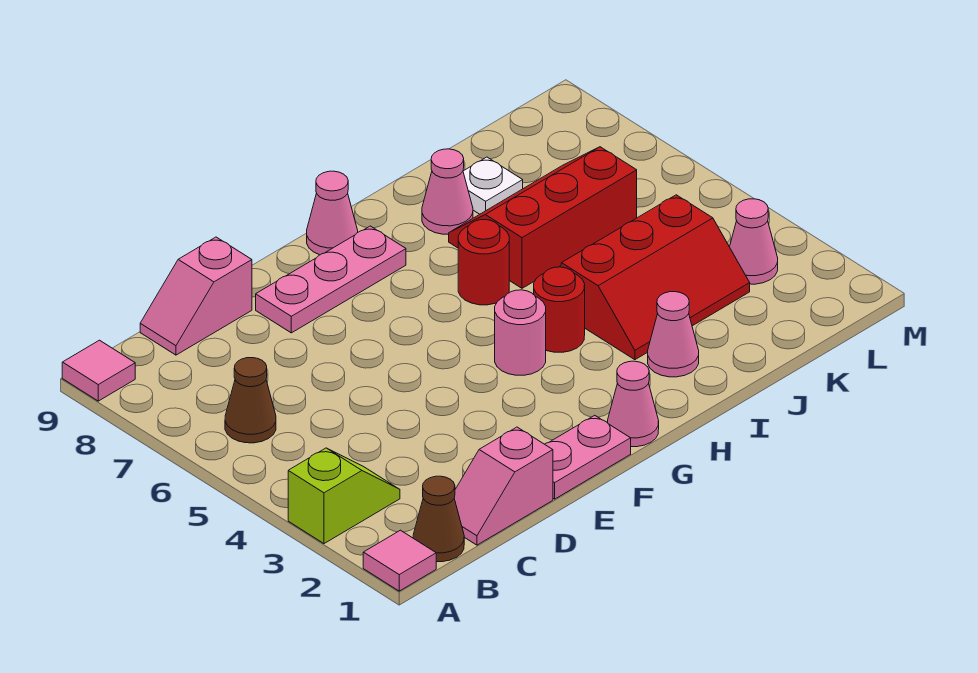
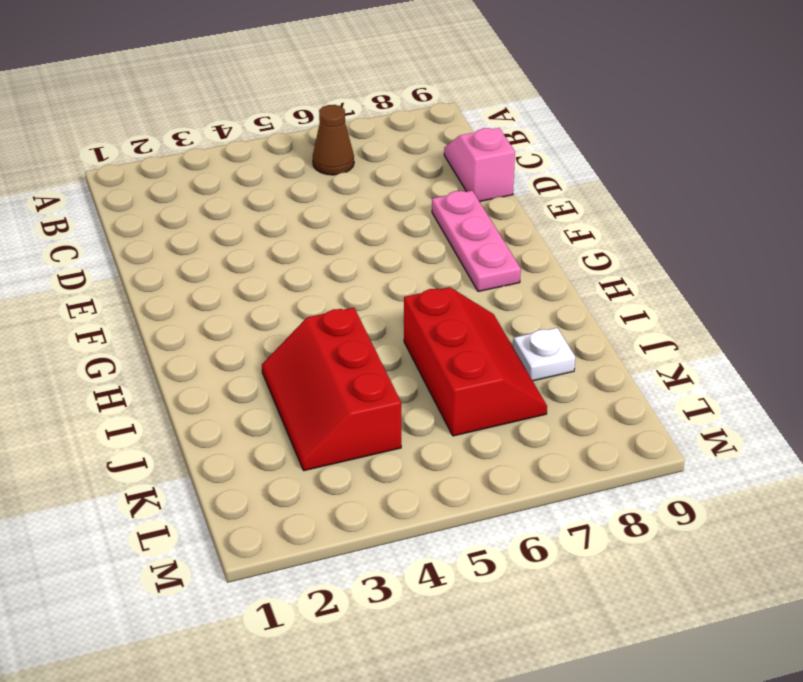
none -> pink 1x1 tile [363,530,436,591]
none -> lime 1x2 slope [288,448,400,544]
none -> pink 1x1 tile [62,340,135,401]

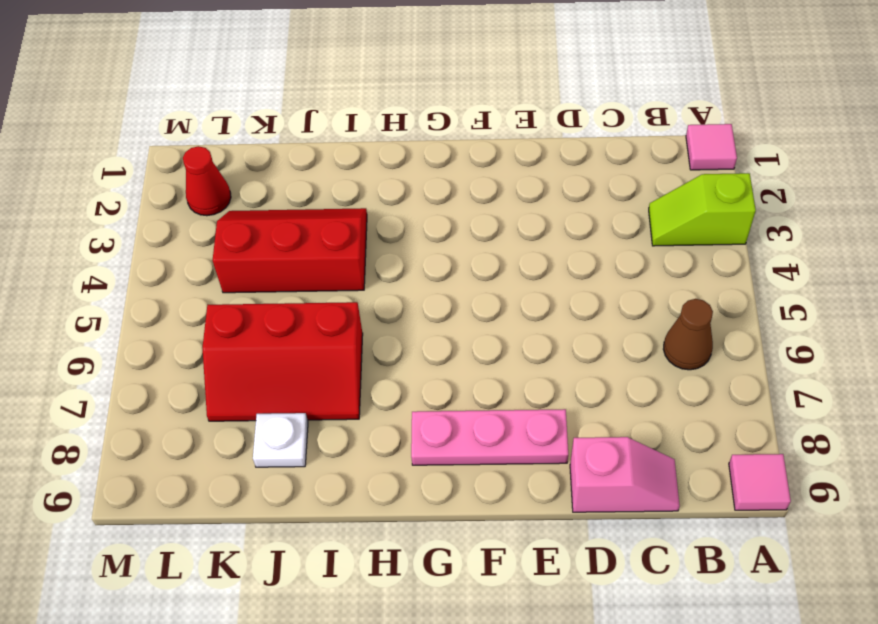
red 1x1 cone [183,146,231,216] -> none
none -> brown 1x1 cone [413,476,464,562]
none -> pink 1x2 slope [454,427,553,545]
none -> pink 1x2 plate [545,415,631,499]

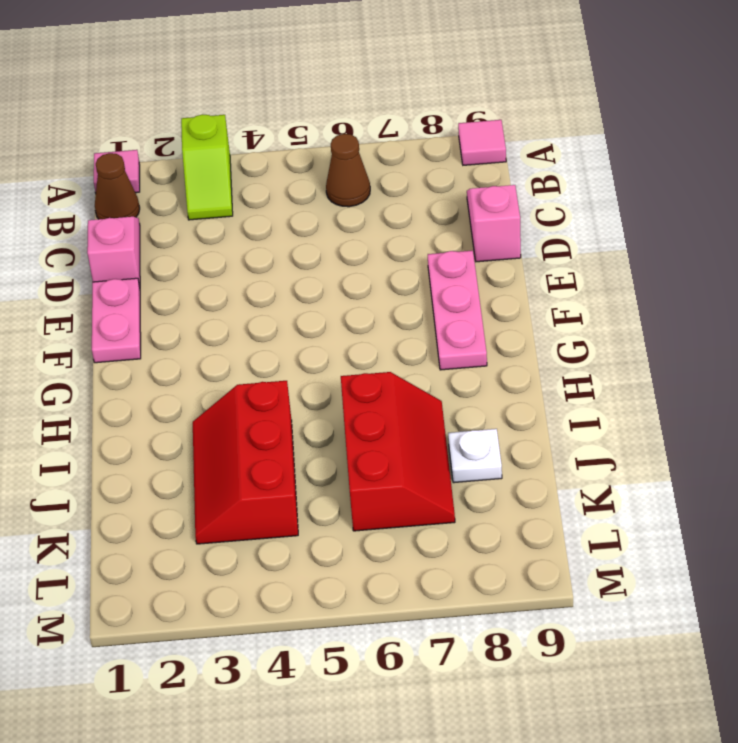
none -> pink 1x1 cone [608,361,659,447]
none -> pink 1x1 round brick [495,290,546,375]
none -> pink 1x1 cone [307,171,358,255]

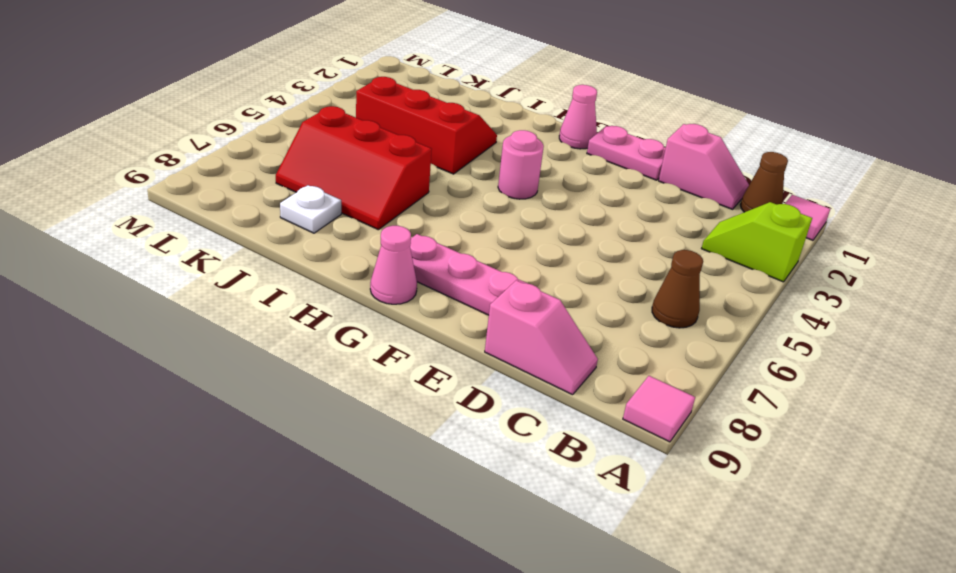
none -> red 1x1 round brick [534,267,585,352]
none -> red 1x1 round brick [458,220,509,305]
none -> pink 1x1 cone [648,292,699,377]

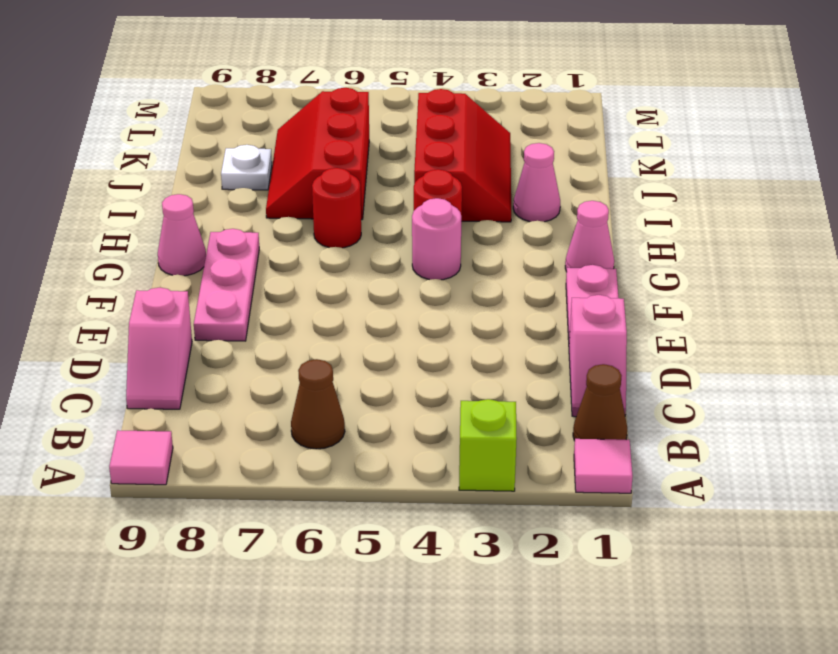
none -> pink 1x1 cone [422,149,473,234]
none -> pink 1x1 cone [730,199,778,284]

